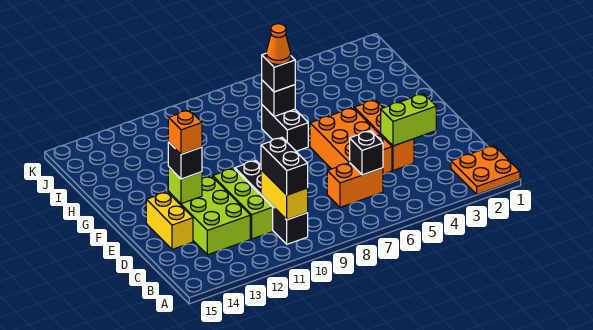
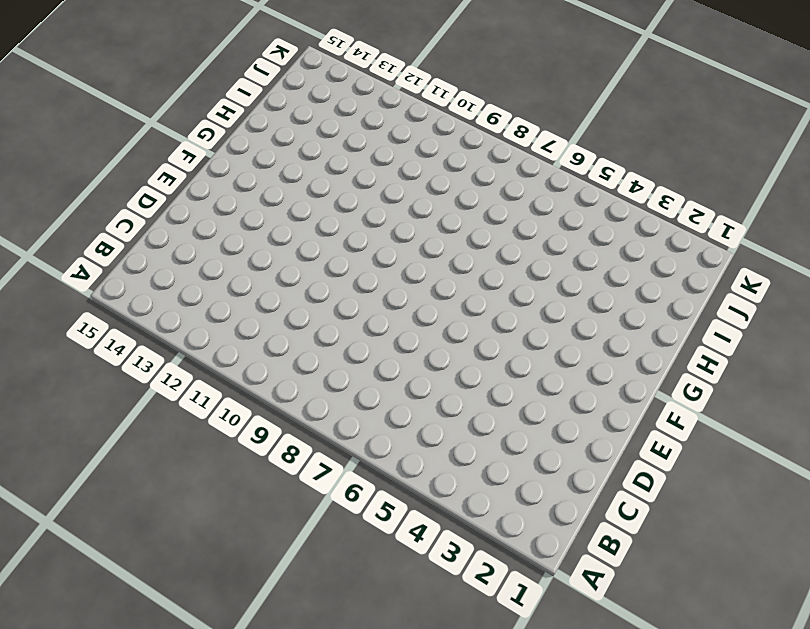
none -> orange 2x2 plate [451,146,520,195]
none -> black 1x4 brick [235,160,308,244]
none -> orange 1x2 brick [327,163,383,207]

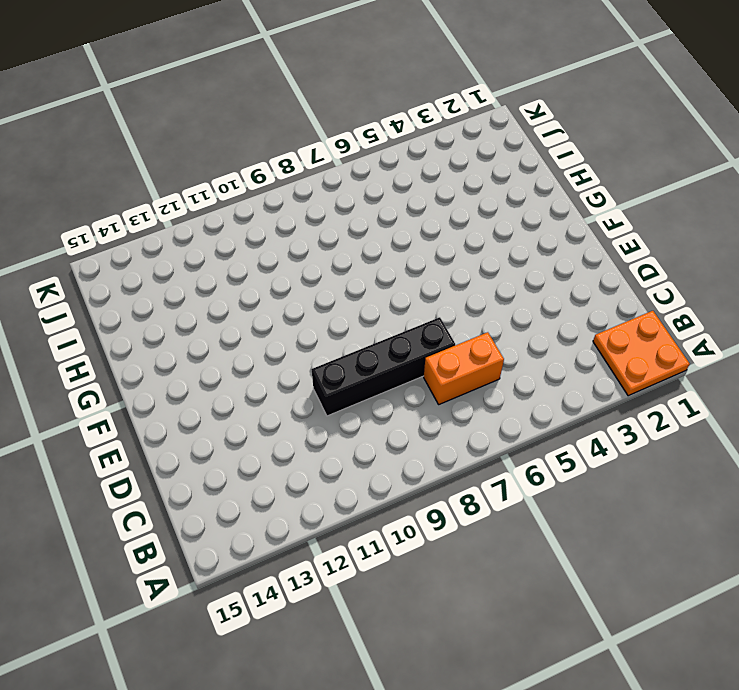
black 1x4 brick [312,317,455,416] -> black 1x4 brick turned to [235,160,308,244]
none -> lime 1x3 brick [213,168,273,239]
none -> lime 2x3 brick [168,176,250,255]
none -> orange 1x3 brick [354,100,414,171]

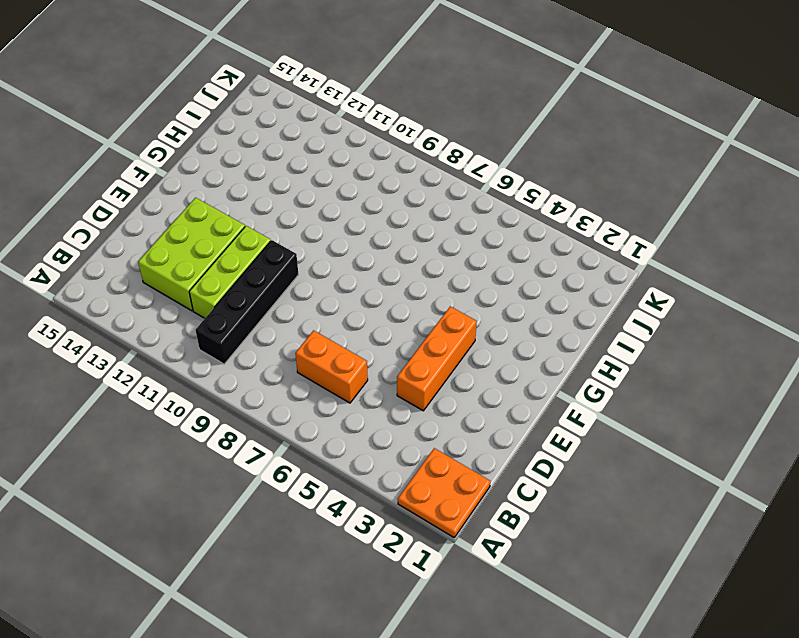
none -> orange 2x3 brick [310,108,392,174]
none -> yellow 1x2 brick [146,192,193,249]
none -> black 1x2 brick [262,105,308,151]

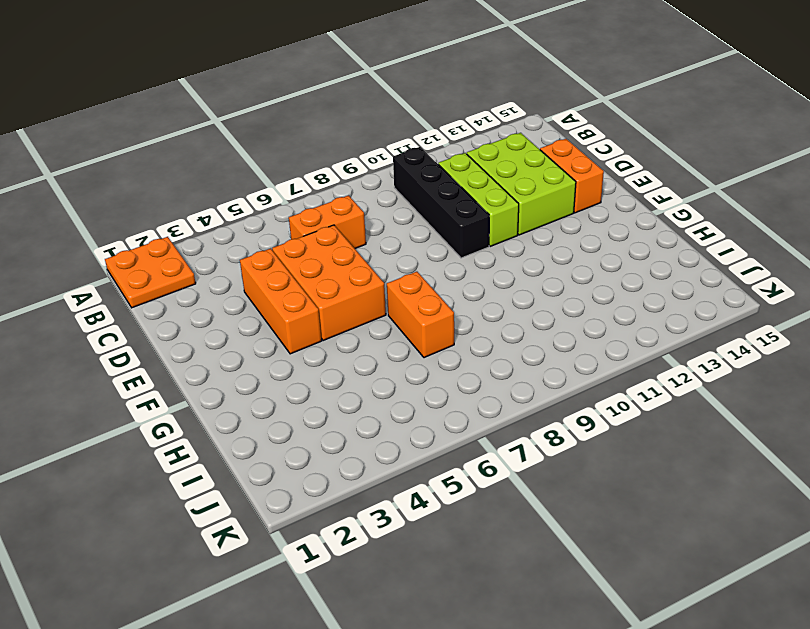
orange 1x2 brick [540,139,604,213] -> yellow 1x2 brick [146,192,193,249]
orange 1x2 brick [387,272,454,358] -> black 1x2 brick [262,105,308,151]
none -> yellow 1x2 brick [261,170,308,220]
none -> black 1x1 brick [350,131,383,175]
none -> lime 1x2 brick [381,94,436,146]

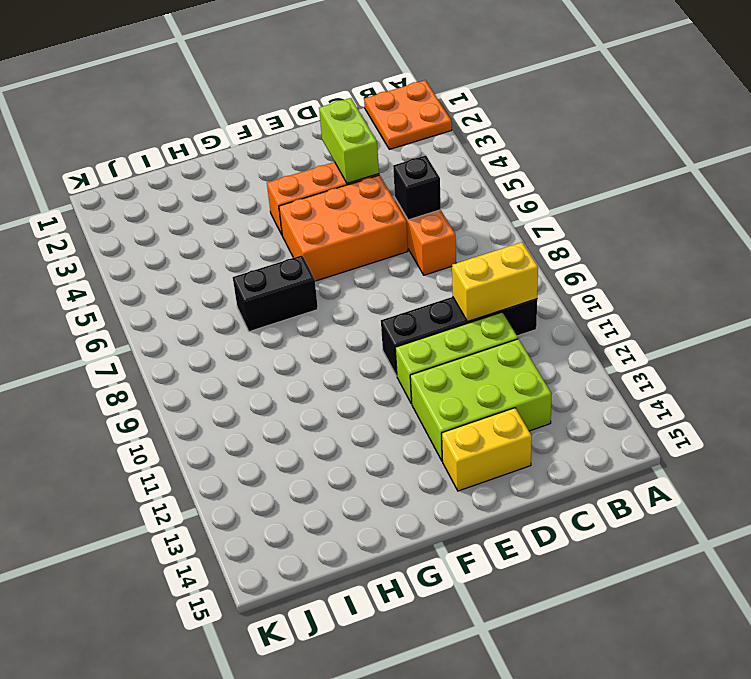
none -> lime 1x1 brick [168,167,202,204]
none -> black 1x1 brick [262,80,295,116]
none -> black 1x2 brick [261,138,308,195]

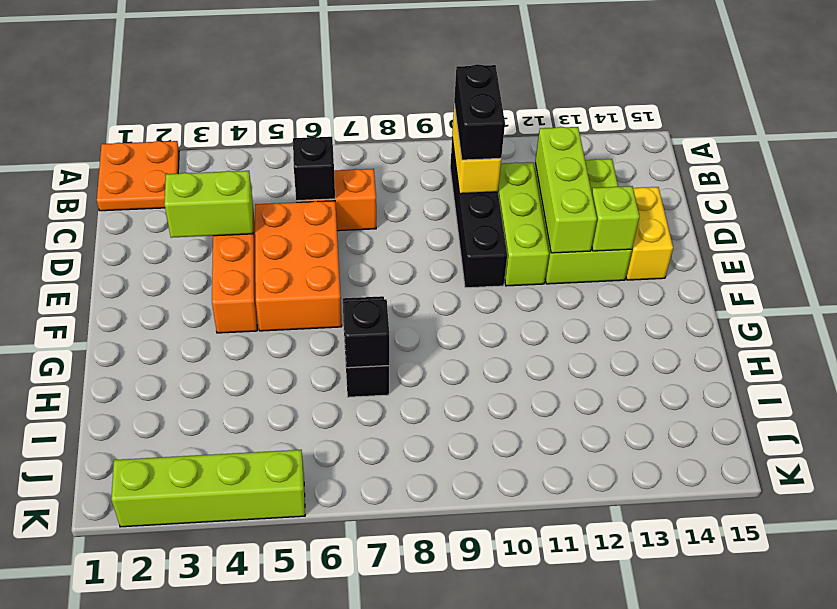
lime 1x3 brick [535,127,597,253] -> none
lime 1x4 brick [111,450,305,527] -> none
none -> black 1x1 brick [168,142,202,179]
none -> black 1x1 brick [261,53,295,92]
none -> orange 1x1 brick [168,110,202,154]

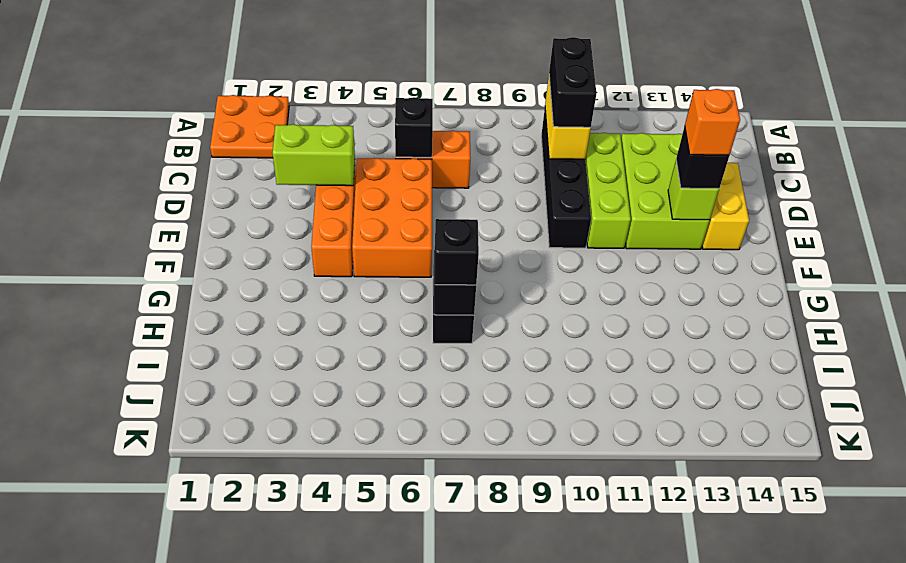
none -> orange 1x1 cone [266,24,291,64]

